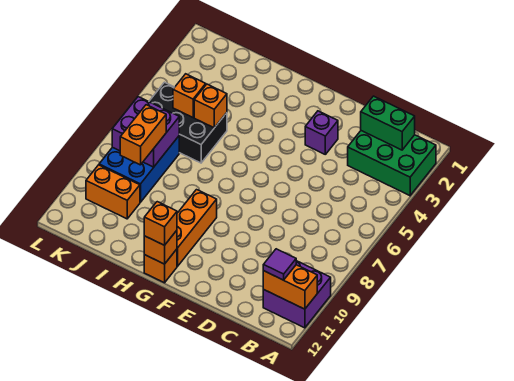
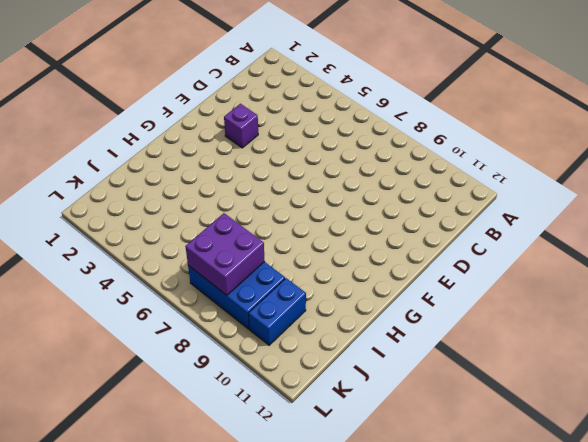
blue 1x2 brick [249,278,306,345] -> orange 1x2 brick [86,165,140,219]
none -> green 2x3 brick [348,131,436,196]
none -> purple 2x2 brick [263,261,331,328]
none -> orange 1x3 brick [177,190,217,266]

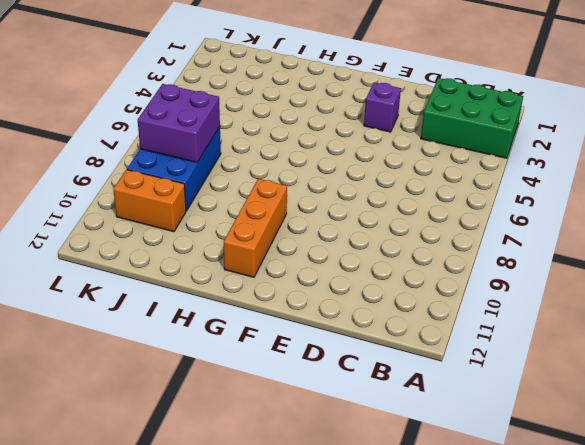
none -> purple 2x2 brick [263,261,331,328]
none -> orange 1x1 brick [144,249,177,283]
none -> black 2x3 brick [149,82,227,163]

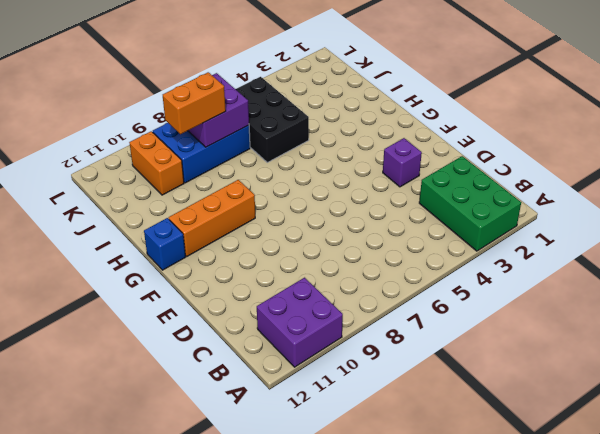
blue 1x1 brick [144,218,185,270] -> orange 1x1 brick [144,249,177,283]
none -> orange 1x2 brick [263,265,317,309]
none -> green 1x2 brick [361,96,415,150]
none -> orange 1x1 brick [144,231,177,264]

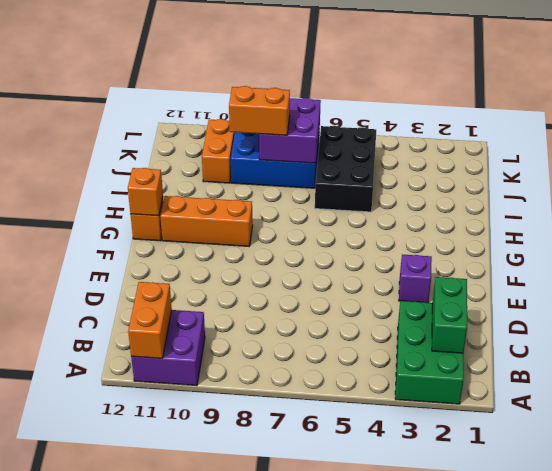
none -> orange 1x1 brick [194,84,227,128]
none -> orange 1x1 brick [173,74,206,117]
none -> purple 1x1 tile [263,249,296,280]

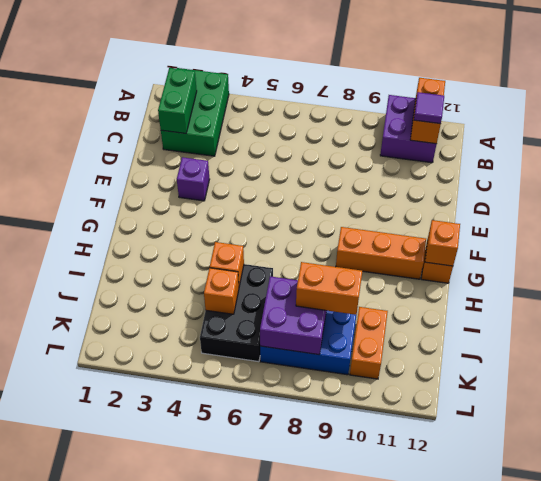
none -> orange 1x1 brick [144,202,177,245]

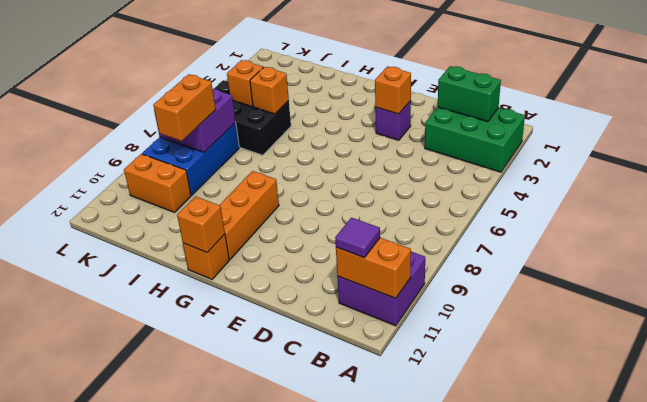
orange 1x1 brick [375,66,411,114] -> orange 1x1 brick moved to [144,202,177,245]

